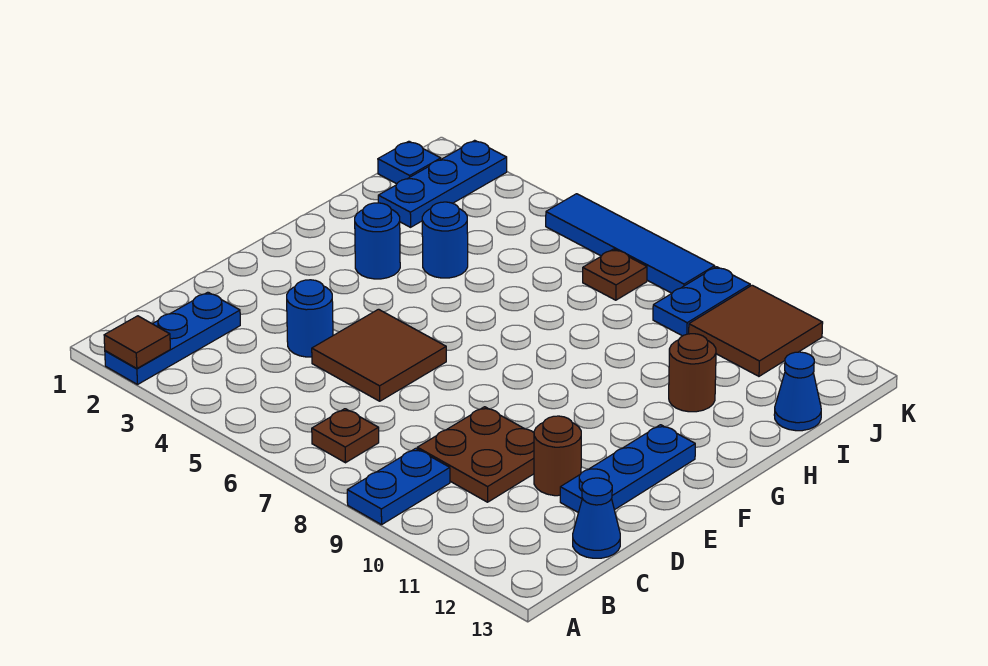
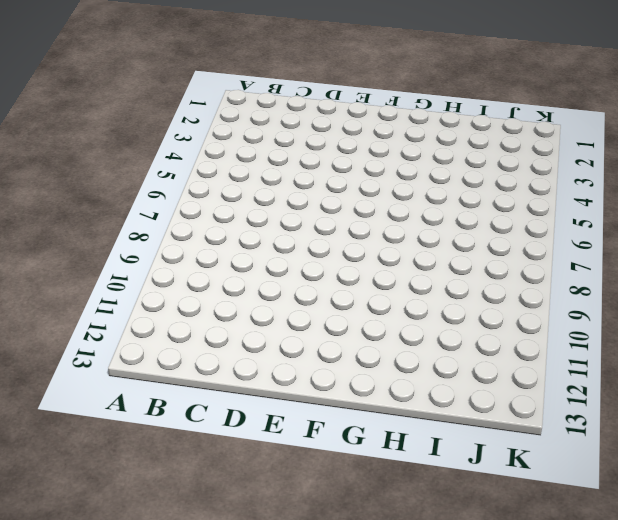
none -> blue 1x3 plate [105,292,240,385]
none -> blue 1x2 plate [347,448,450,525]
none -> brown 1x1 plate [312,409,379,463]

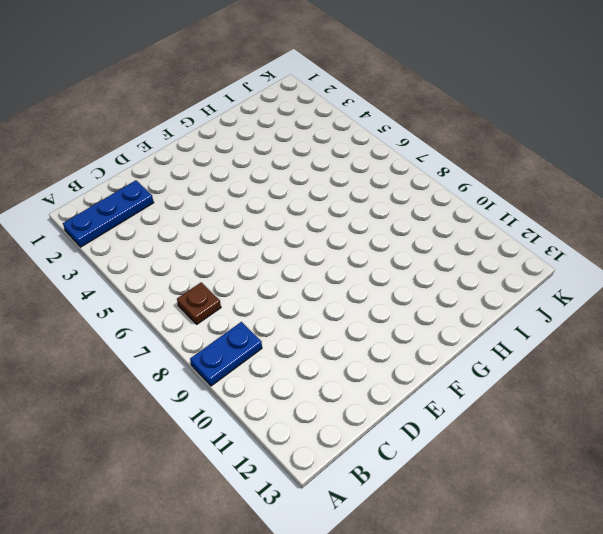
none -> brown 2x2 plate [417,407,534,502]
none -> blue 1x1 cone [573,478,620,558]
none -> blue 1x1 round brick [287,280,333,357]

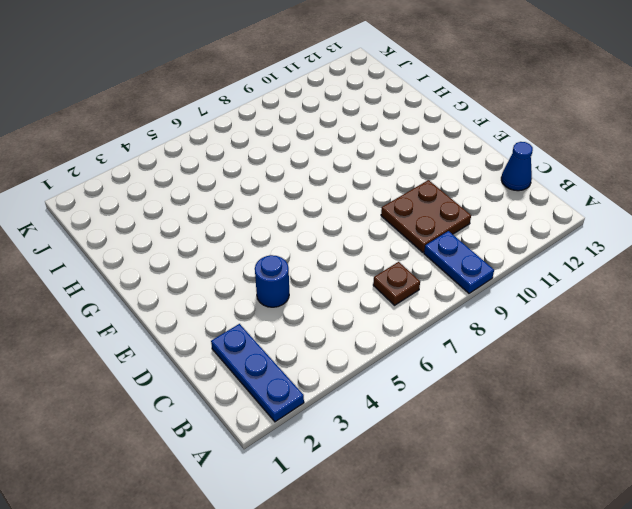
none -> brown 2x2 tile [312,309,446,401]
none -> brown 1x1 round brick [534,416,581,496]
none -> blue 1x3 plate [560,425,695,513]

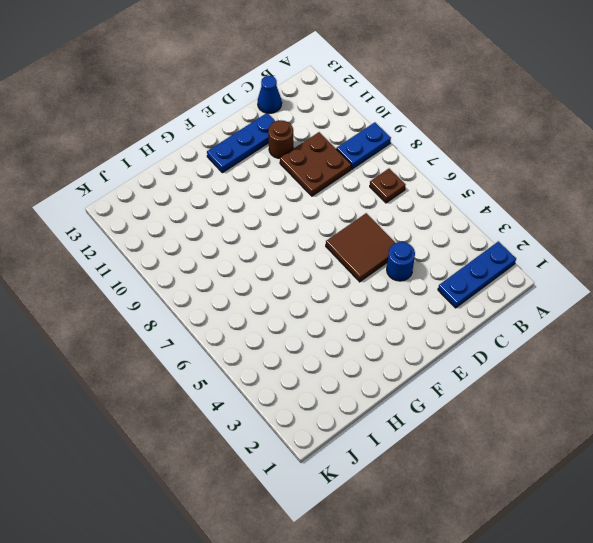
none -> blue 1x1 round brick [355,203,400,279]
none -> blue 1x1 round brick [422,202,468,278]
none -> brown 1x1 round brick [669,334,716,412]

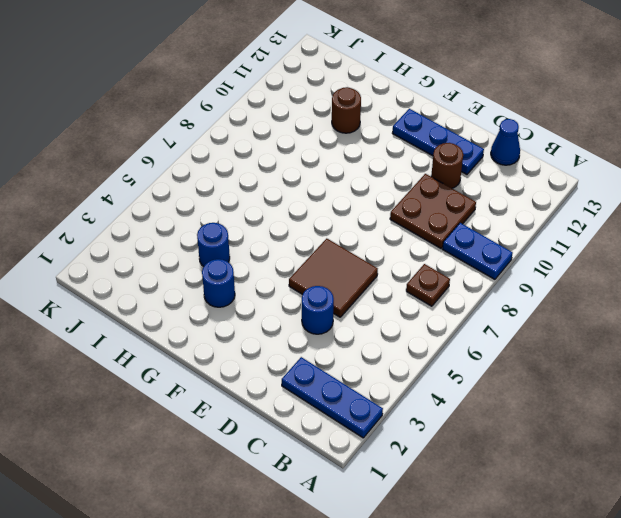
none -> blue 1x3 plate [378,140,507,227]
none -> blue 1x1 cone [774,352,821,431]
none -> blue 1x1 plate [378,141,441,184]

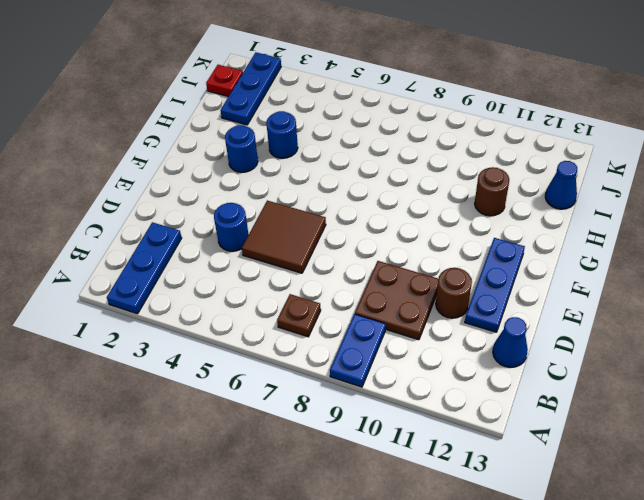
red 1x1 plate [206,65,243,97] -> blue 1x1 plate [378,141,441,184]
none -> brown 1x1 plate [583,249,647,300]
none -> blue 1x2 plate [653,267,750,336]
none -> brown 2x2 tile [689,285,823,376]

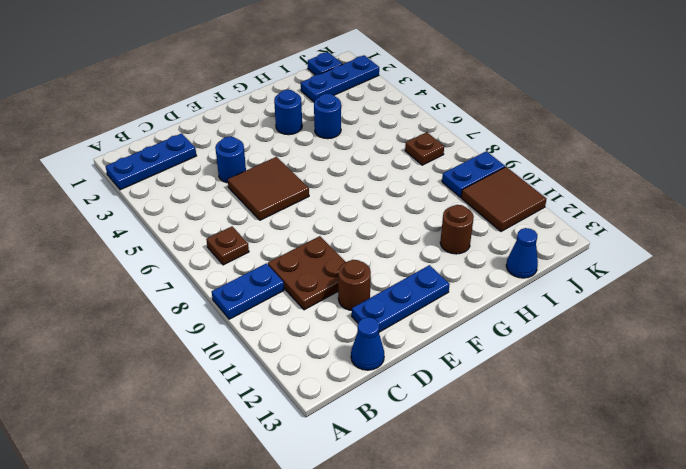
none -> blue 1x4 tile [546,194,715,293]
none -> brown 1x1 tile [104,316,170,368]

